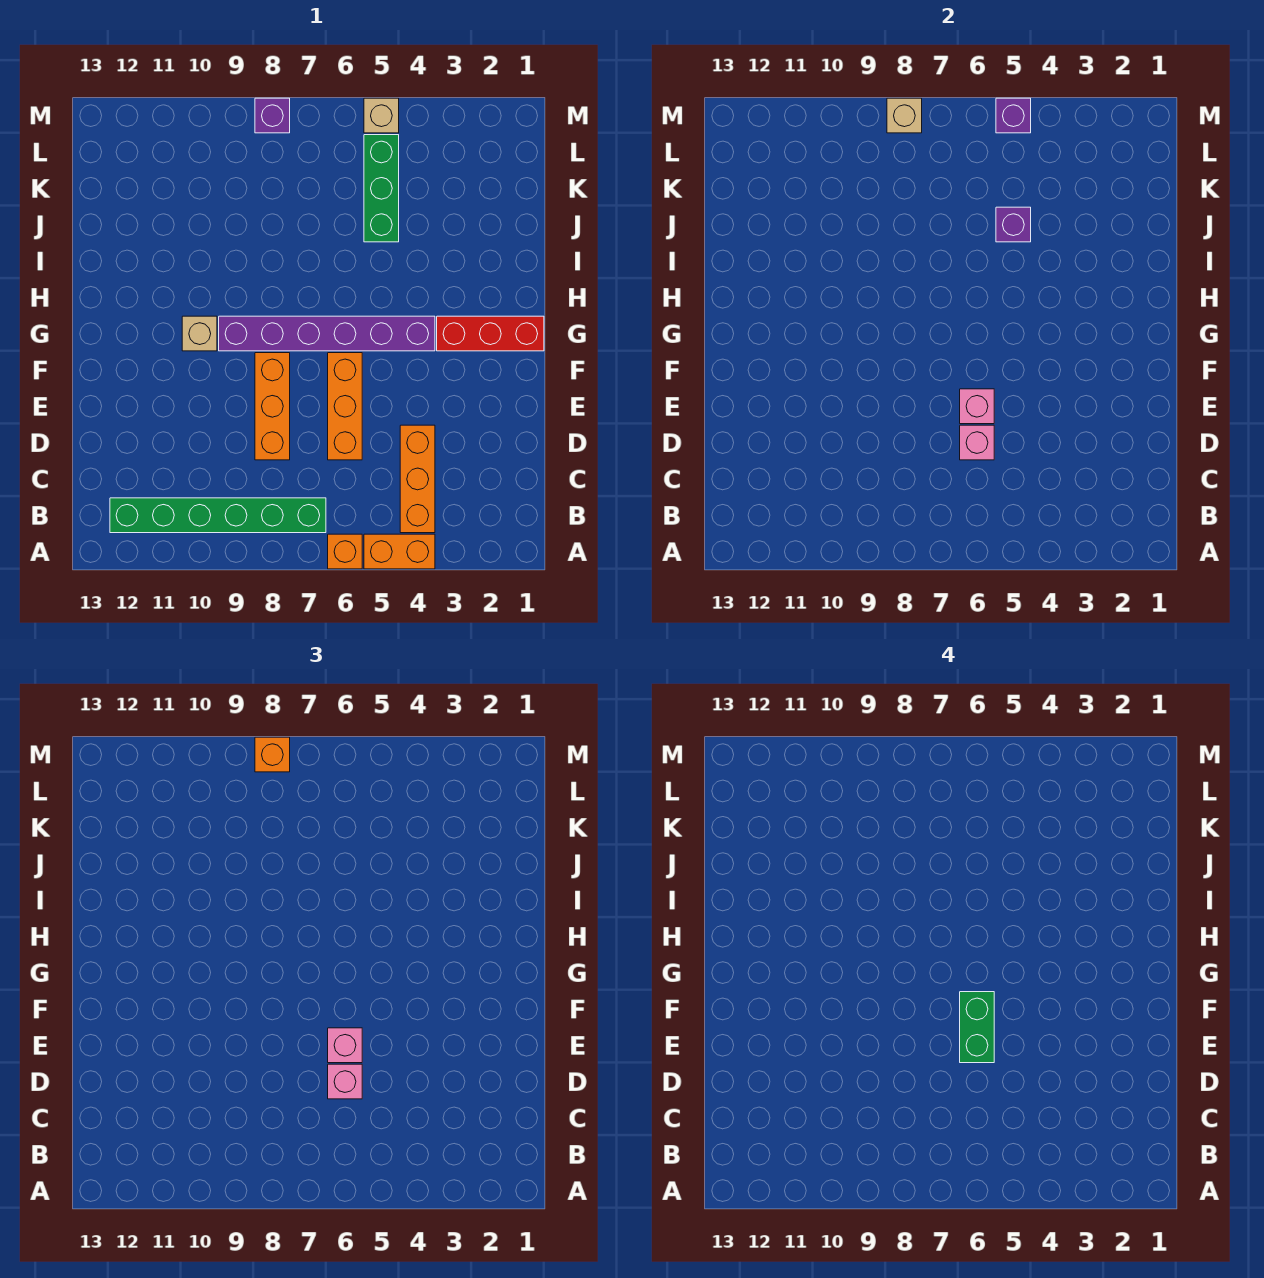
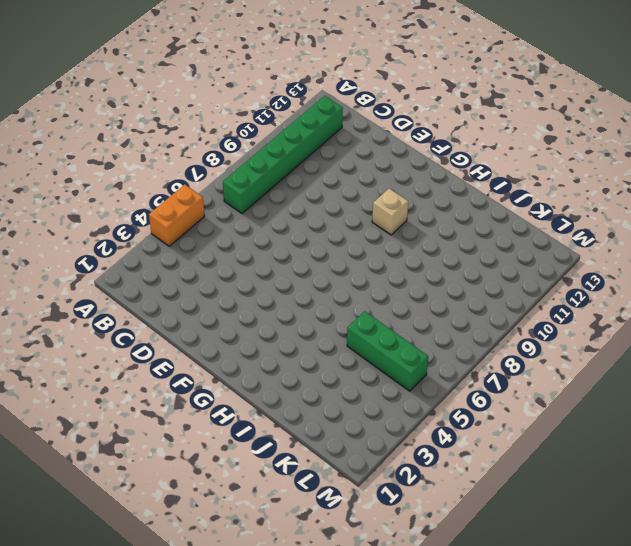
none -> orange 1x1 brick [328,534,362,569]
none -> orange 1x3 brick [400,425,435,533]
none -> orange 1x3 brick [328,353,362,460]

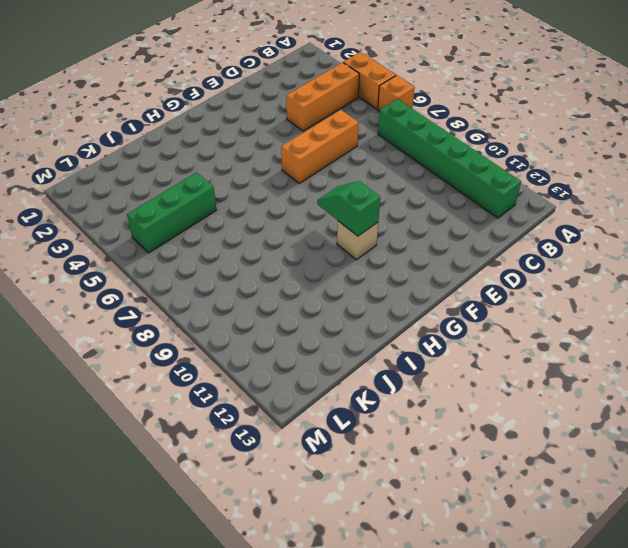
green 1x2 slope [317,181,380,236] -> none
none -> orange 1x3 brick [255,353,290,460]
none -> red 1x3 brick [437,316,544,351]
none -> purple 1x6 brick [219,316,435,351]

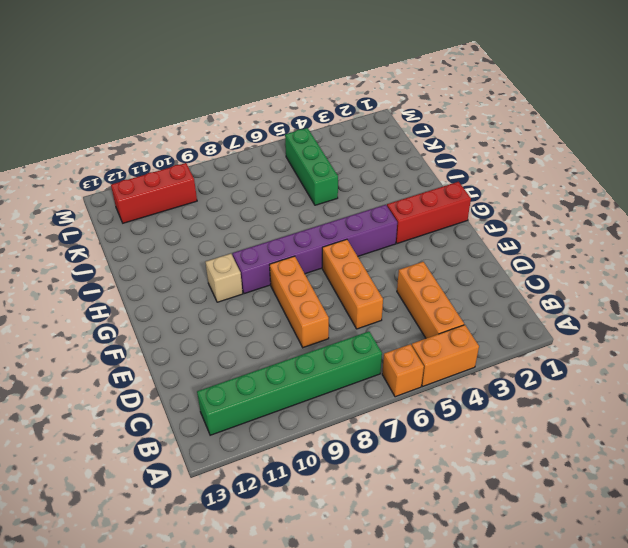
red 1x3 brick [111,163,197,223] -> none
none -> tan 1x1 brick [364,98,399,133]
none -> purple 1x1 brick [255,98,290,133]
none -> pink 1x1 brick [960,425,994,460]

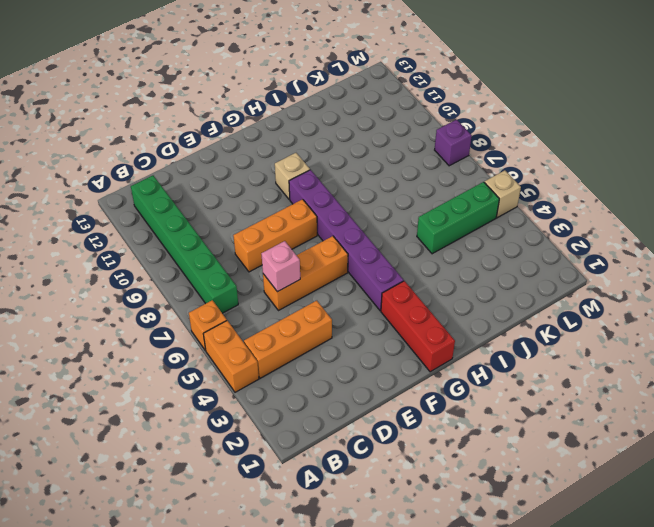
none -> pink 1x1 brick [960,389,994,424]
none -> purple 1x1 brick [996,207,1031,242]
none -> purple 1x1 brick [996,98,1031,133]

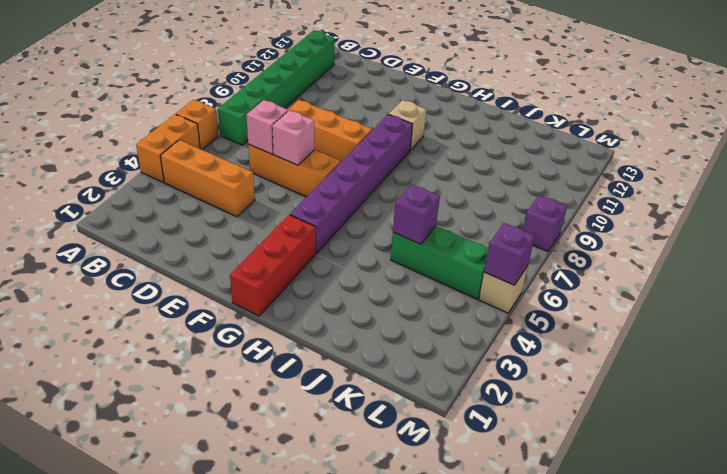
none -> tan 1x1 brick [887,98,922,133]
none -> pink 1x1 brick [328,1064,362,1099]
none -> pink 1x1 brick [328,1028,362,1063]

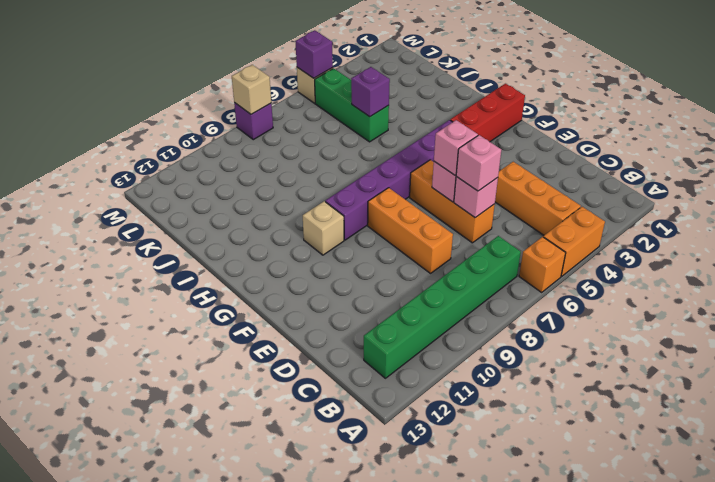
none -> orange 1x1 brick [255,737,290,772]
none -> green 1x2 brick [960,992,994,1063]

